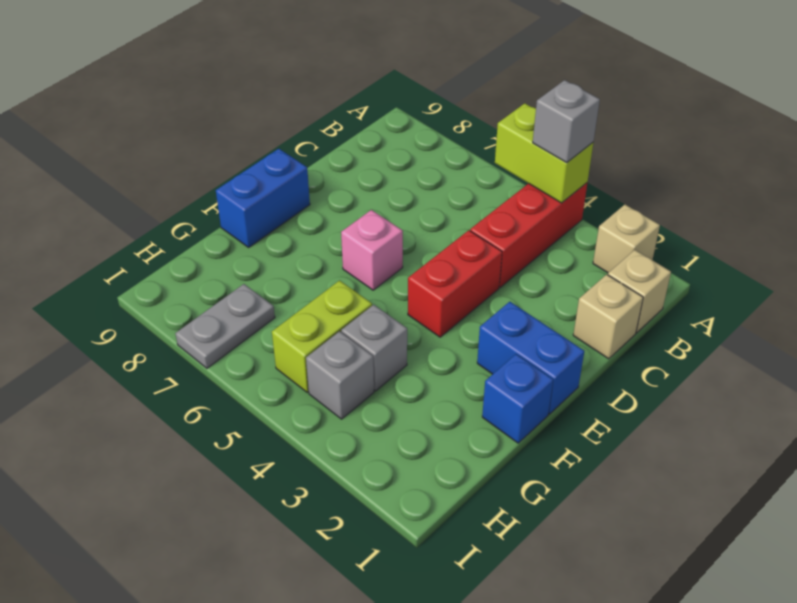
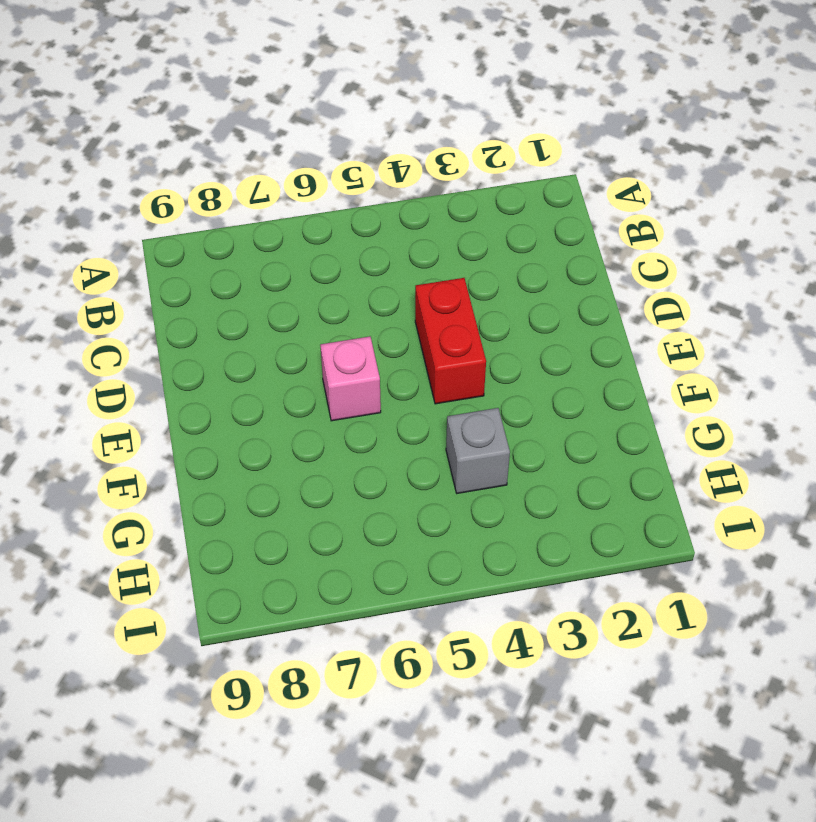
none -> tan 1x1 brick [593,205,660,273]
none -> red 1x3 brick [470,183,587,287]
none -> tan 1x1 brick [608,250,671,333]

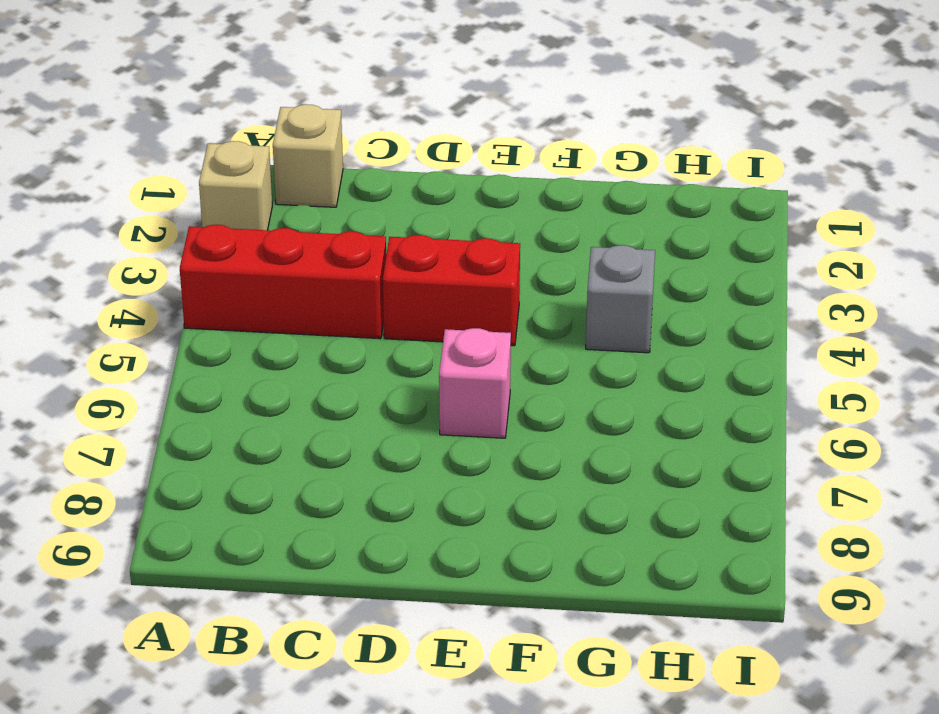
none -> tan 1x1 brick [573,274,643,359]
none -> blue 1x2 brick [477,302,584,414]
none -> blue 1x2 brick [216,149,310,247]

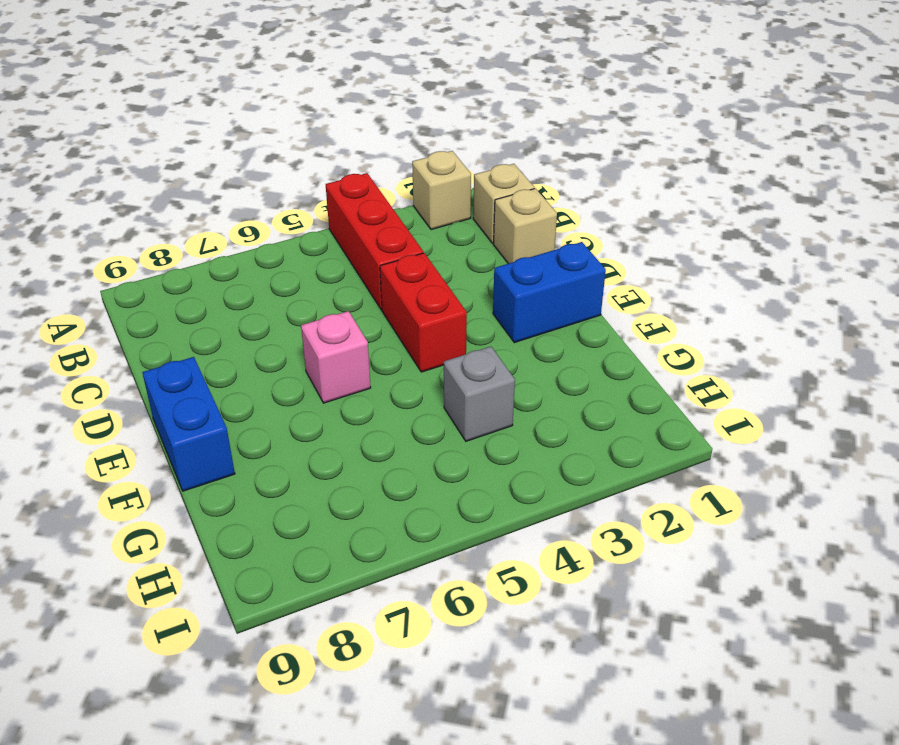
none -> blue 1x1 brick [482,354,553,443]
none -> lime 1x2 brick [272,280,372,392]
none -> grey 1x1 brick [306,331,374,419]

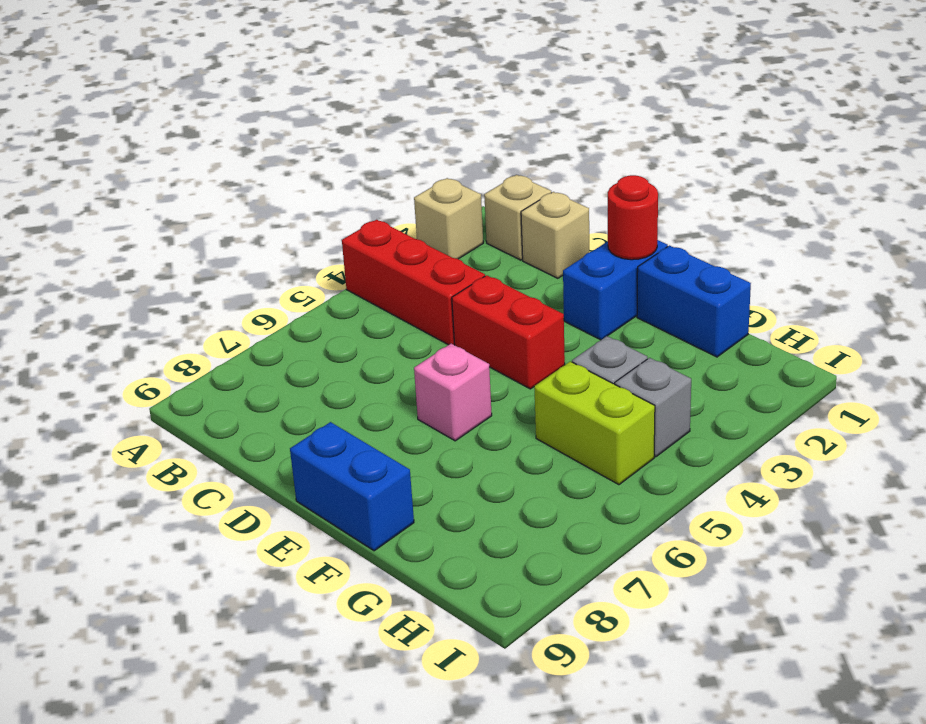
red 1x1 round brick [608,175,658,260] -> none
blue 1x2 brick [637,246,751,357] -> blue 1x1 brick [482,354,553,443]
none -> grey 1x2 plate [175,284,275,368]
none -> lime 1x2 brick [495,103,593,203]
none -> grey 1x1 brick [533,80,600,162]

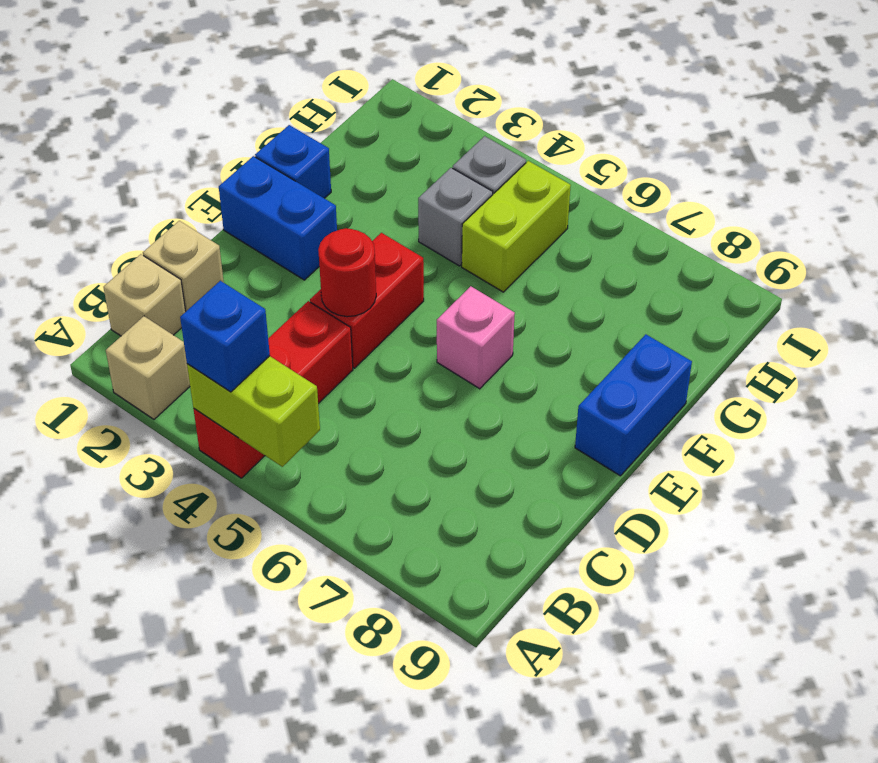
blue 1x1 brick [180,281,270,392] -> grey 1x1 brick [533,80,600,162]
red 1x1 round brick [318,228,376,317] -> none
none -> grey 1x2 plate [175,284,275,368]

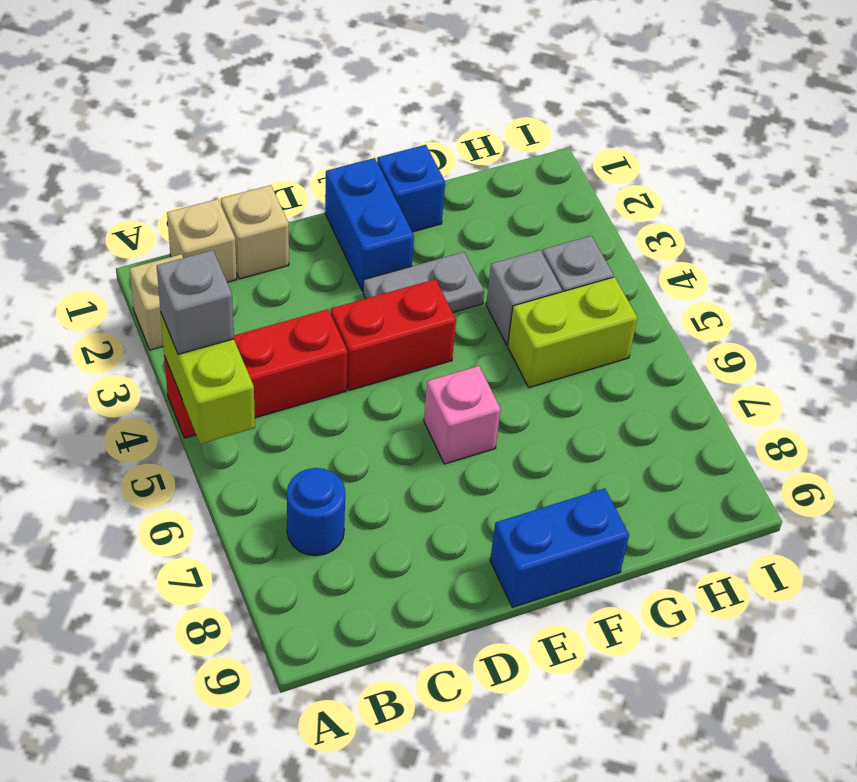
blue 1x1 round brick [287,468,345,556] -> none
grey 1x2 plate [363,252,484,313] -> grey 1x2 plate moved to [175,284,275,368]

